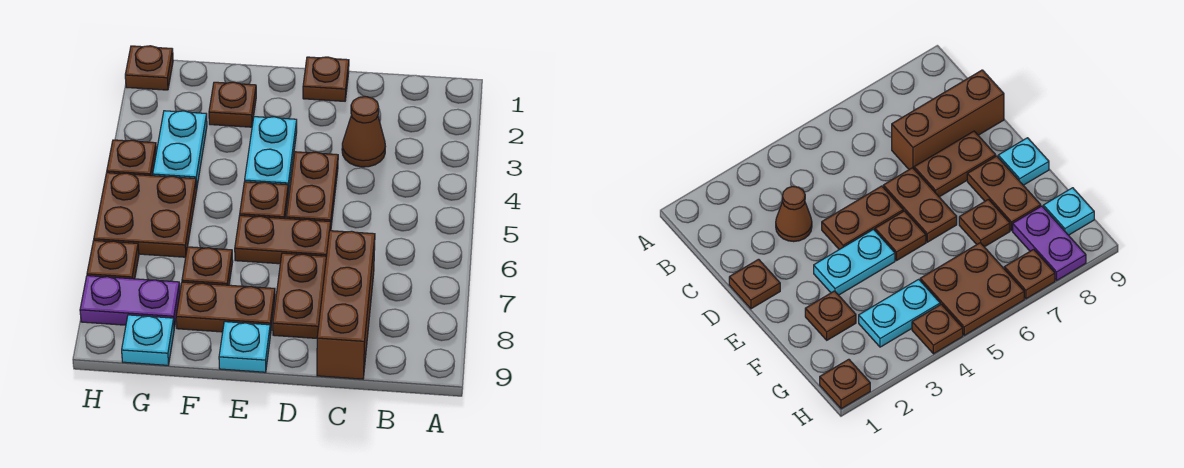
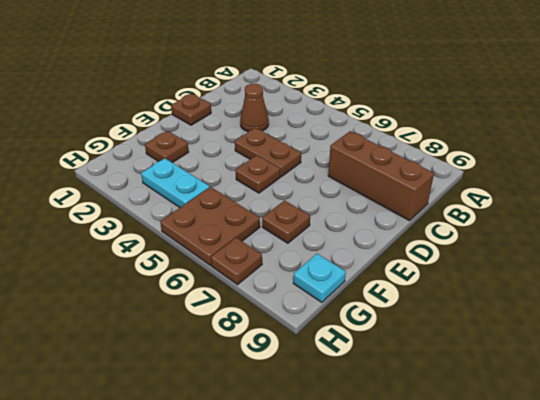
none -> brown 1x2 plate [235,216,331,264]
none -> brown 1x2 plate [273,253,326,338]
none -> cyan 1x2 plate [245,117,297,195]

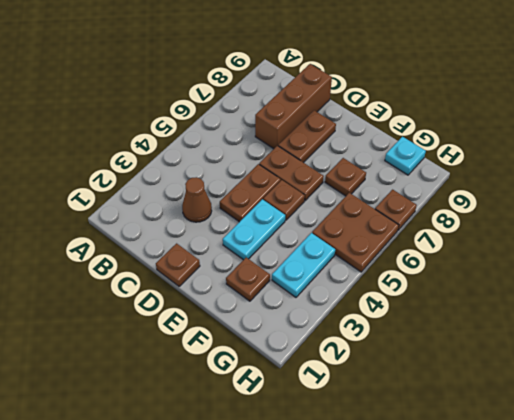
none -> brown 1x2 plate [176,282,275,335]
none -> cyan 1x1 plate [219,322,270,372]
none -> purple 1x2 plate [80,276,180,328]

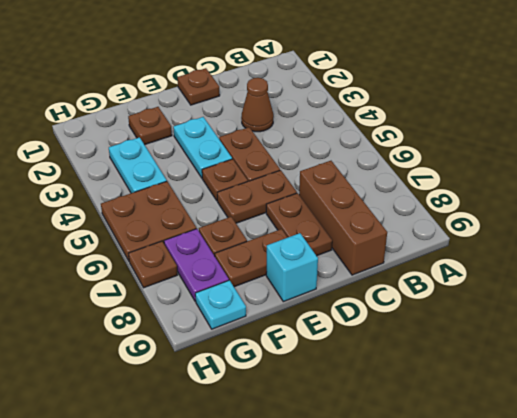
cyan 1x1 brick [266,233,318,302] -> cyan 1x1 plate [219,322,270,372]
purple 1x2 plate [164,229,229,301] -> purple 1x2 plate turned to [80,276,180,328]
none -> brown 1x1 plate [125,46,173,90]
none -> brown 1x1 plate [107,140,156,176]

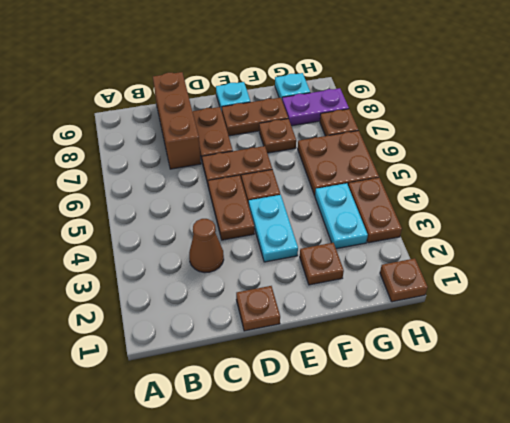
brown 1x2 plate [348,178,402,243] -> brown 1x1 plate [107,140,156,176]

